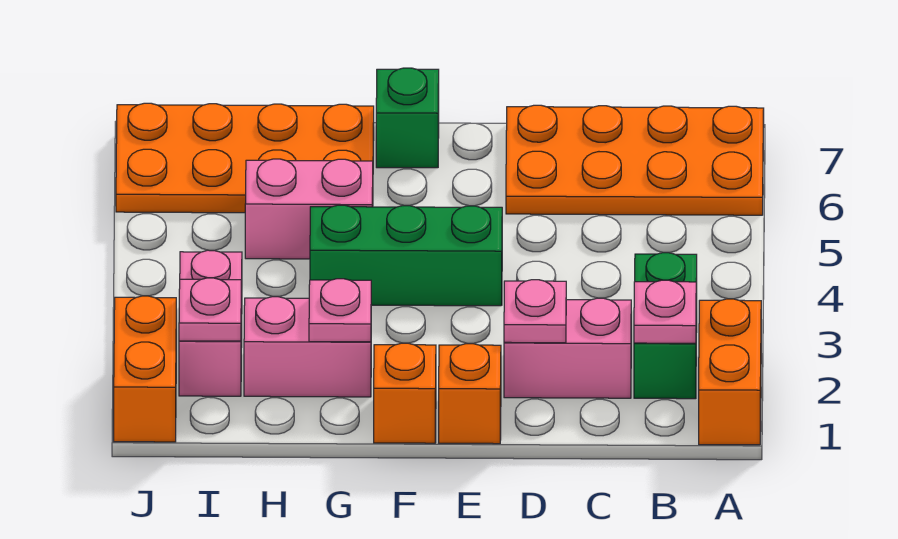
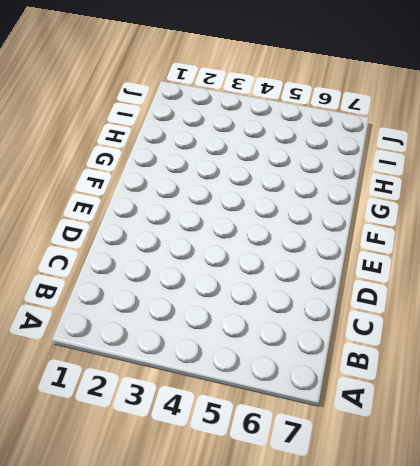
none -> orange 1x2 brick [699,299,761,445]
none -> orange 2x4 plate [506,105,764,215]
none -> green 1x2 brick [634,253,697,399]

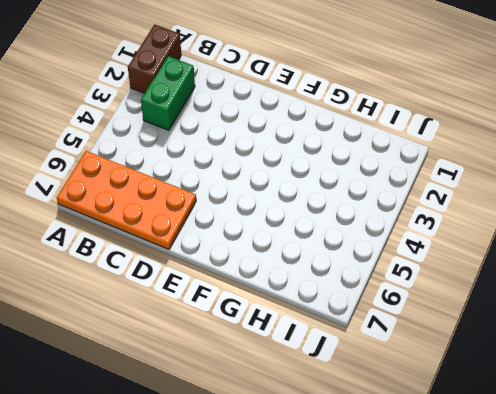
brown 1x2 brick [128,24,181,93] -> orange 1x2 brick [699,299,761,445]
none -> pink 1x2 brick [504,298,631,398]
none -> orange 1x1 brick [439,344,501,444]
none -> green 1x3 brick [310,205,502,306]

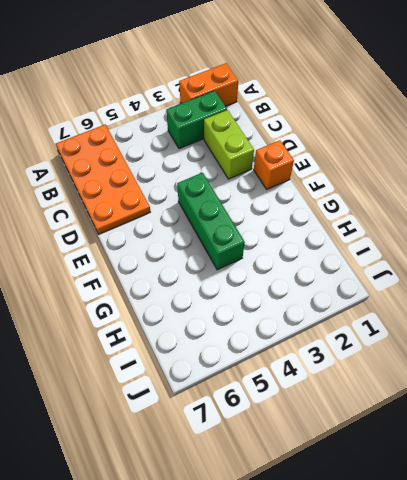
lime 1x2 brick [204,110,254,179] -> pink 1x2 brick [504,298,631,398]
none -> orange 1x1 brick [374,343,436,443]
none -> green 1x1 brick [376,68,439,168]
none -> pink 1x2 brick [244,297,371,397]

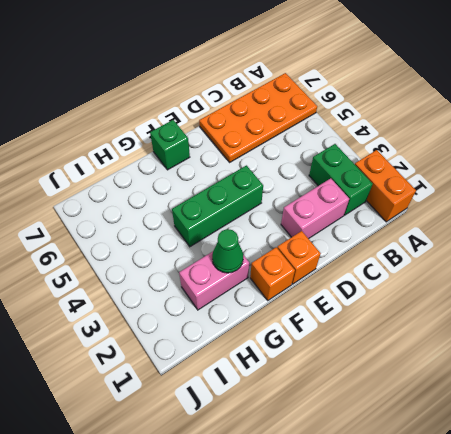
green 1x1 cone [212,229,243,273] -> pink 1x1 plate [309,279,371,342]
none -> pink 1x2 brick [245,159,373,259]
none -> orange 2x4 plate [116,103,374,213]
none -> pink 1x2 brick [179,250,242,396]

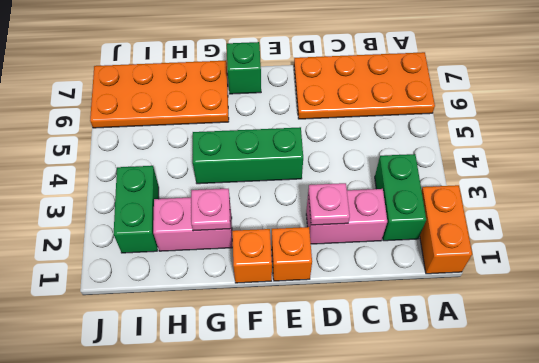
green 1x2 brick [114,166,159,253] -> pink 1x2 brick [179,250,242,396]
none -> pink 1x2 brick [245,159,373,259]
none -> orange 1x2 brick [114,296,176,442]
none -> pink 1x1 plate [634,280,696,343]

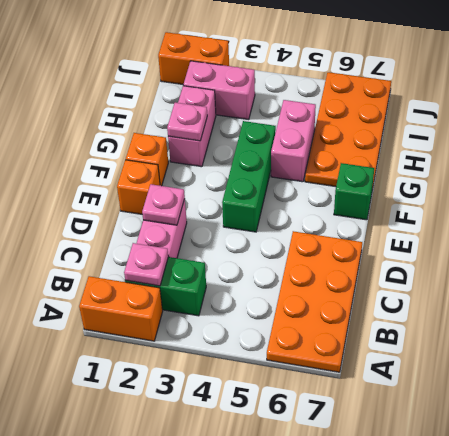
none -> pink 1x1 plate [179,278,241,341]

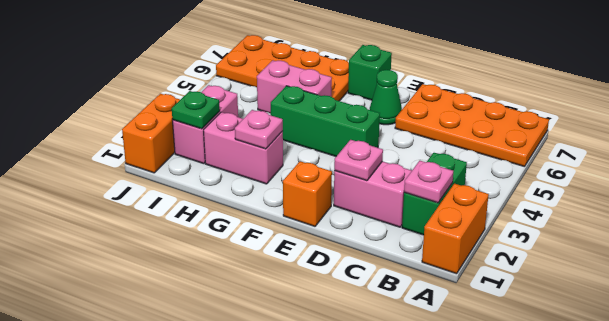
green 1x1 cone [370,70,402,125] -> none
green 1x1 plate [172,91,220,129] -> pink 1x1 plate [179,278,241,341]
none -> orange 1x1 brick [374,343,436,443]

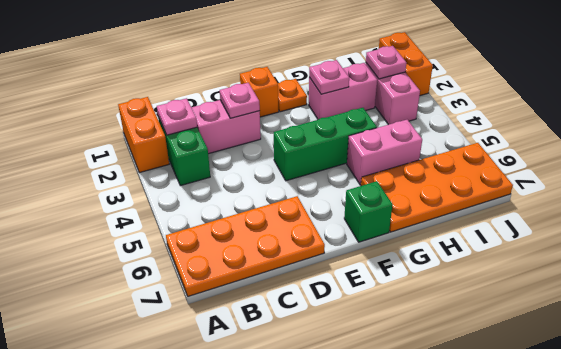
orange 1x1 plate [278,79,307,112] -> orange 1x1 brick [374,343,436,443]

